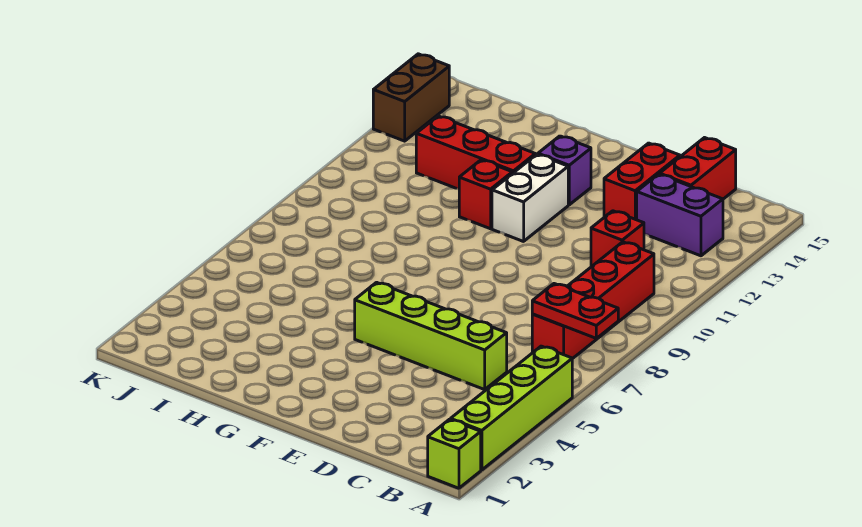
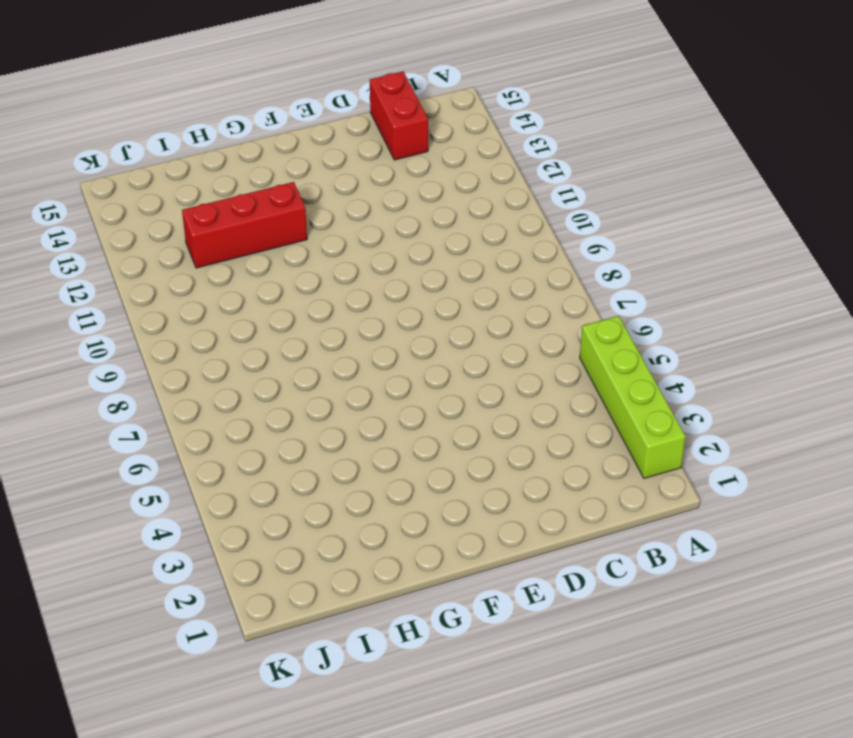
none -> lime 1x1 brick [428,419,481,488]
none -> red 1x4 brick [532,242,654,359]
none -> purple 1x2 brick [637,174,723,256]

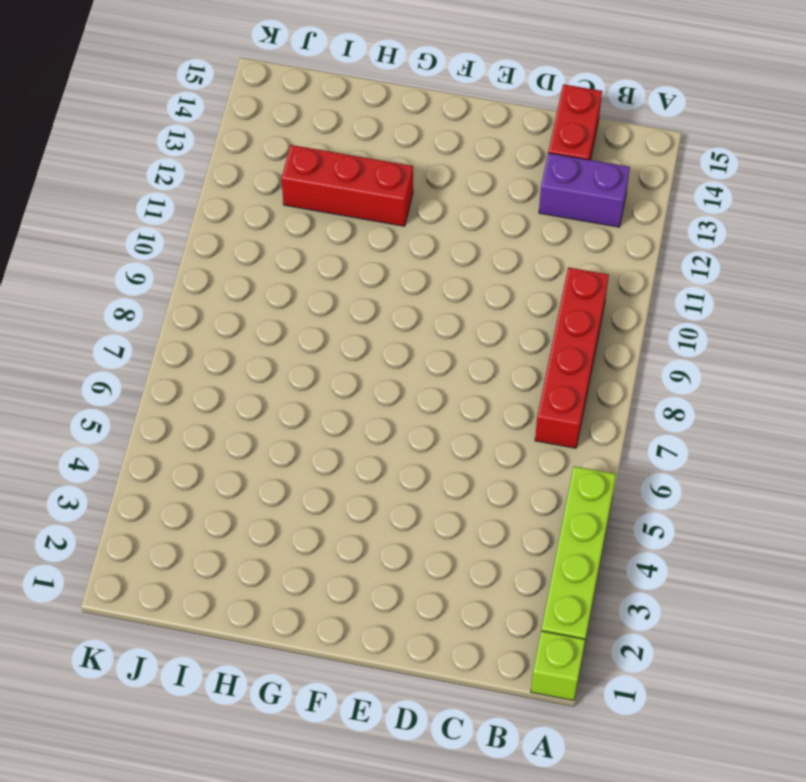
none -> lime 1x4 brick [355,282,507,390]
none -> red 1x1 brick [591,211,644,267]
none -> red 1x2 brick [604,143,680,220]

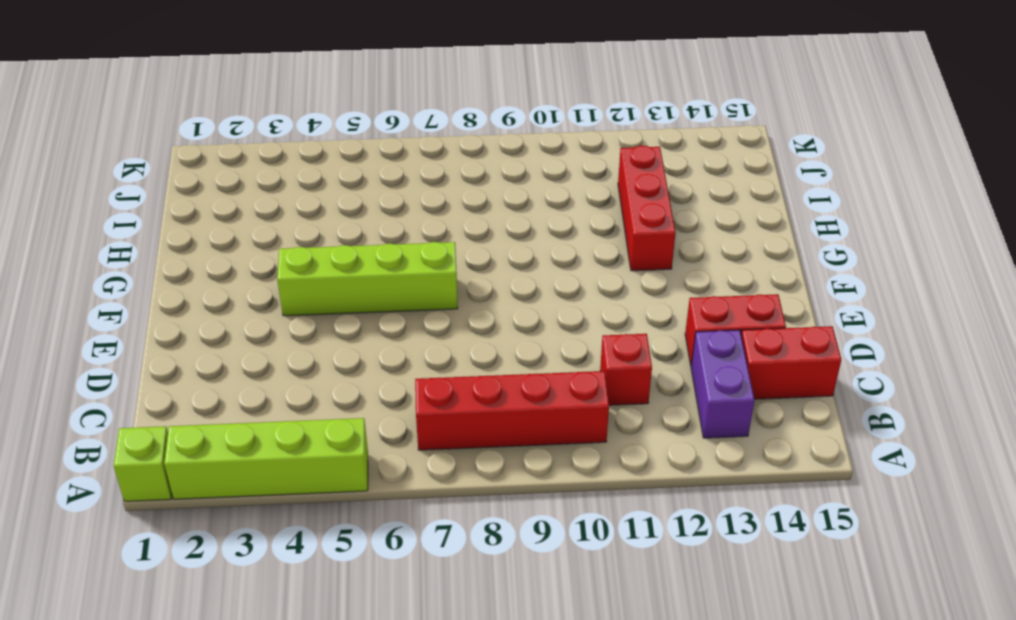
lime 1x4 brick [277,242,458,316] -> lime 1x4 brick turned to [355,282,507,390]
none -> white 1x2 brick [492,154,568,242]
none -> purple 1x1 brick [538,136,591,205]
none -> red 1x1 brick [459,160,512,229]

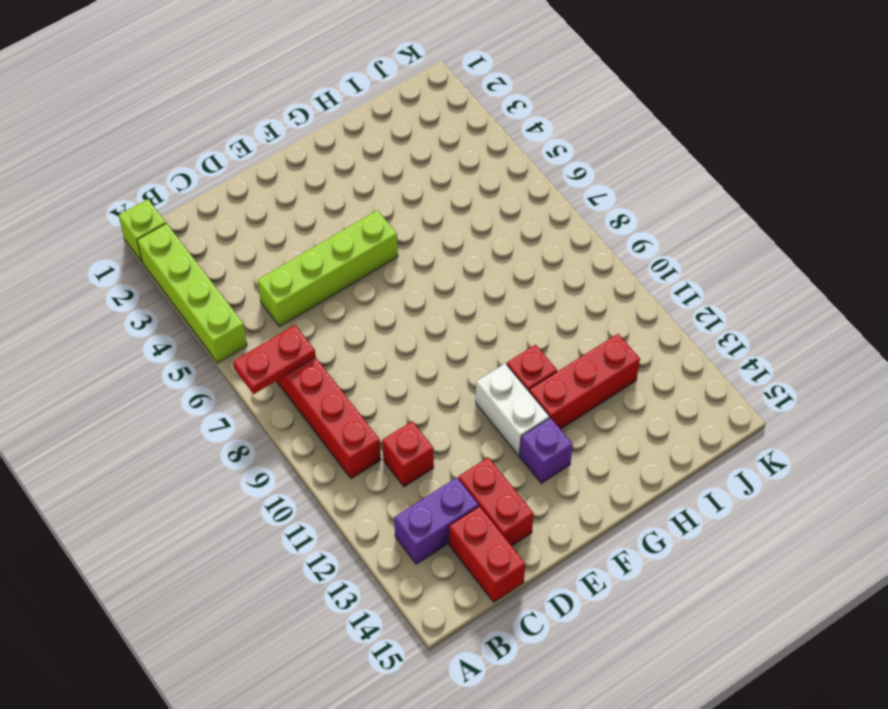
none -> brown 1x2 brick [373,54,449,141]

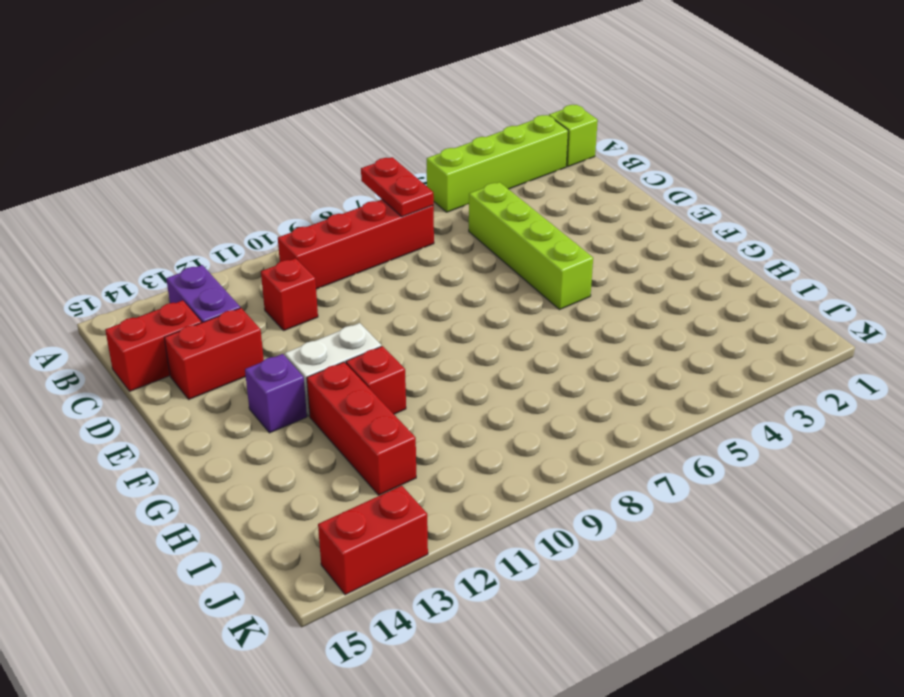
red 1x2 brick [318,486,428,595] -> brown 1x2 brick [373,54,449,141]

